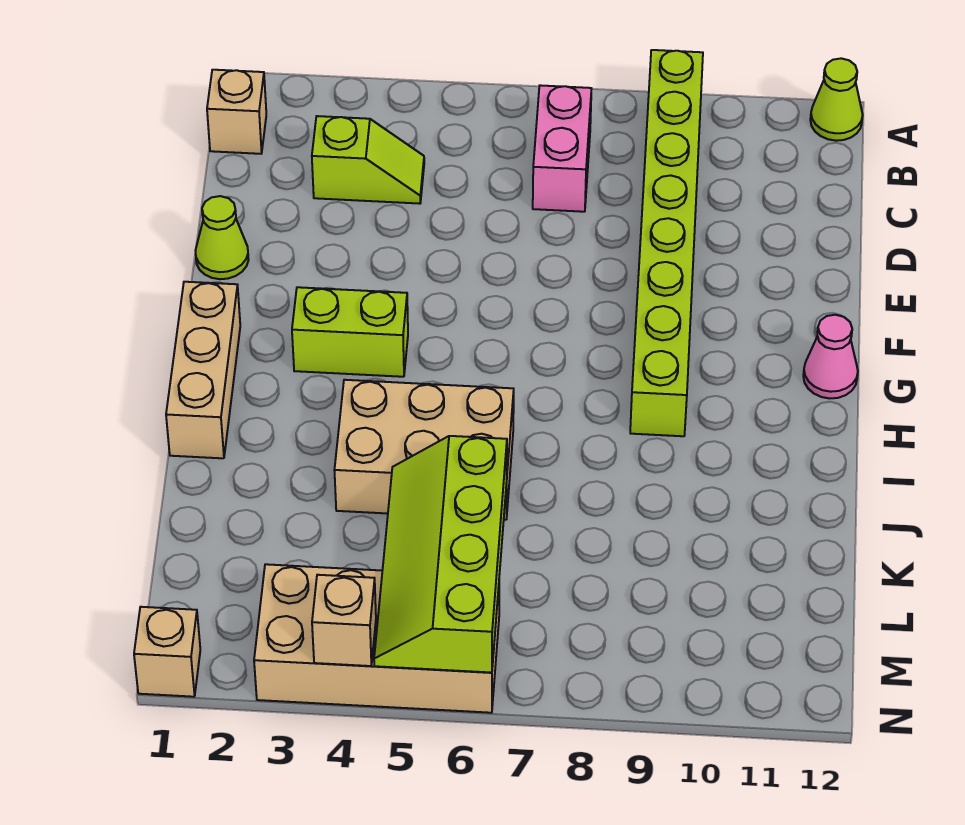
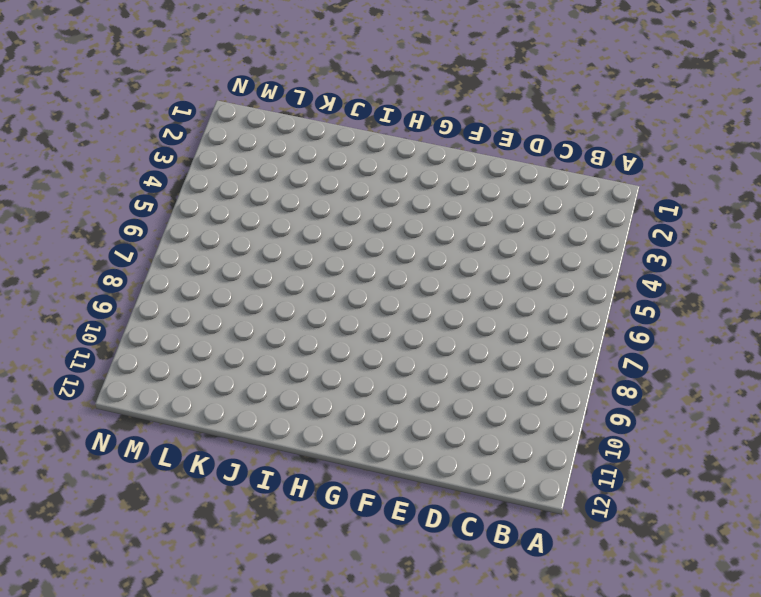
none -> lime 1x8 brick [630,50,703,436]
none -> lime 1x1 cone [810,58,863,141]
none -> tan 1x1 brick [207,70,266,154]

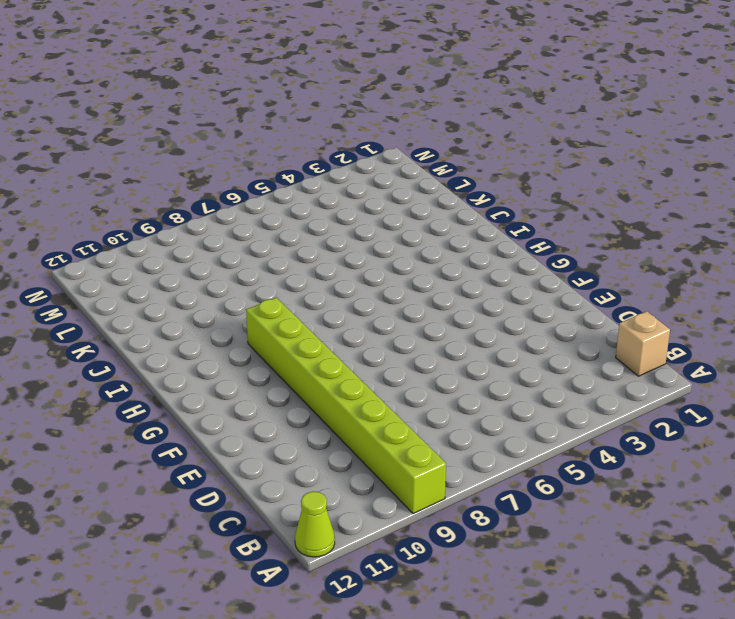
none -> pink 1x2 brick [533,85,591,212]
none -> lime 1x2 slope [312,116,424,204]
none -> lime 1x1 cone [196,196,249,279]

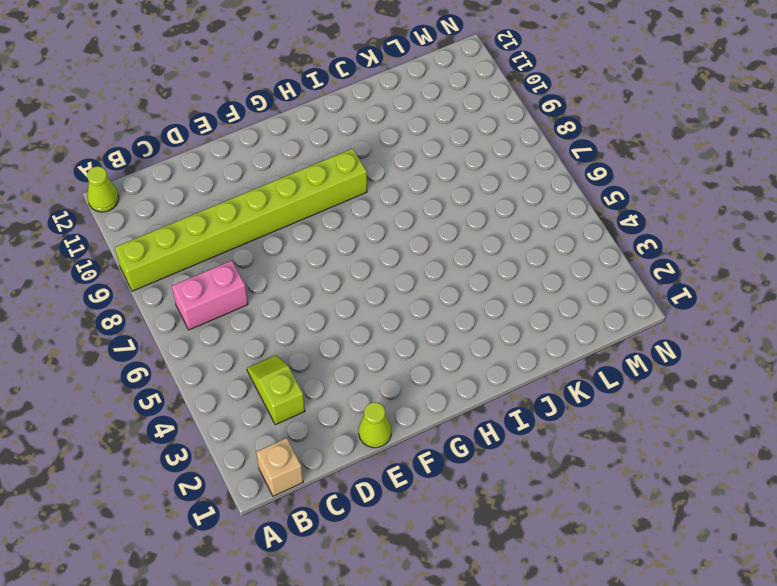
none -> tan 1x3 brick [166,282,240,458]
none -> lime 1x2 brick [292,287,408,377]
none -> pink 1x1 cone [803,315,858,398]

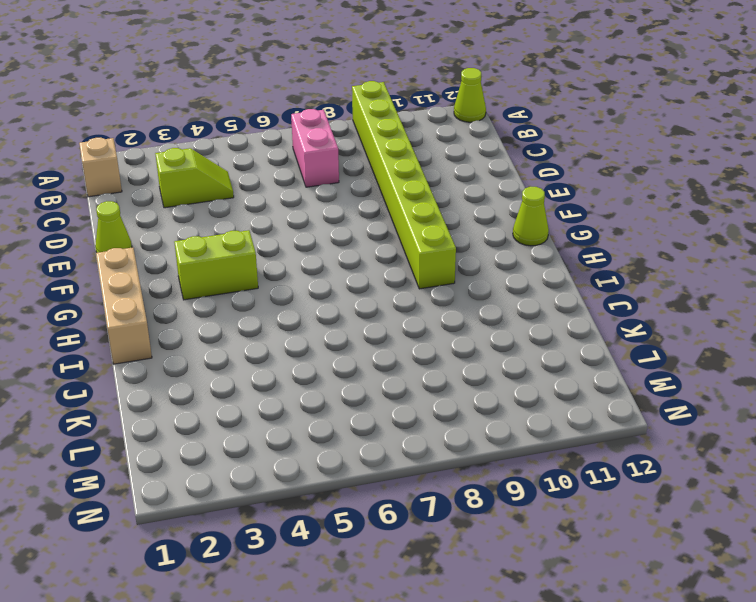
lime 1x1 cone [513,187,549,246] -> pink 1x1 cone [803,315,858,398]
none -> tan 2x3 brick [334,380,514,520]
none -> tan 2x4 brick [254,564,499,713]
none -> tan 1x1 brick [134,607,200,697]

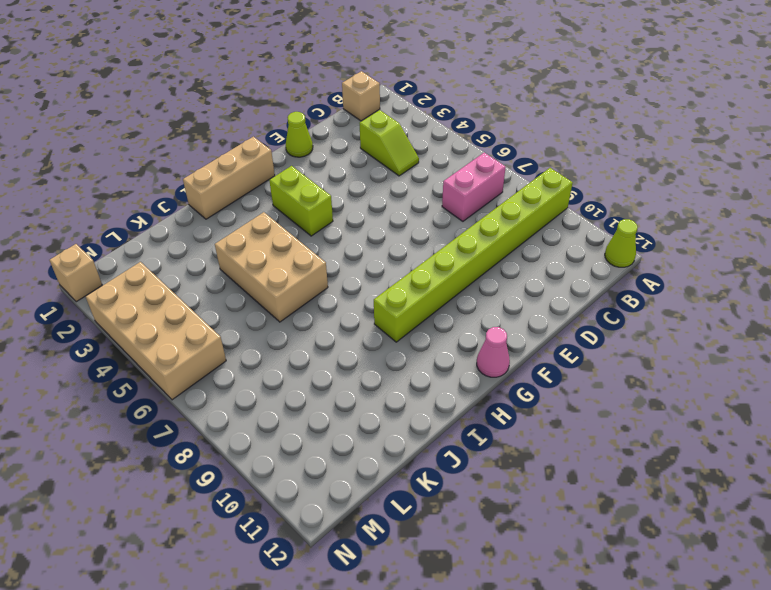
none -> lime 2x4 slope [374,436,507,673]
none -> tan 1x1 brick [312,575,376,666]

